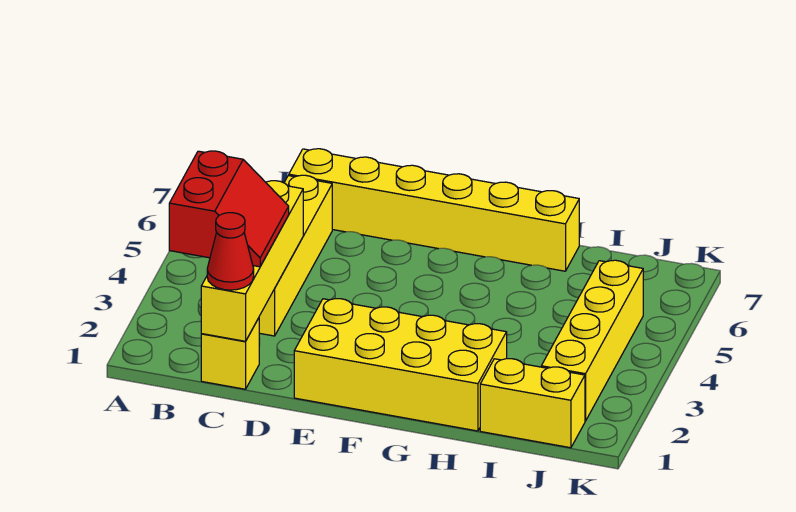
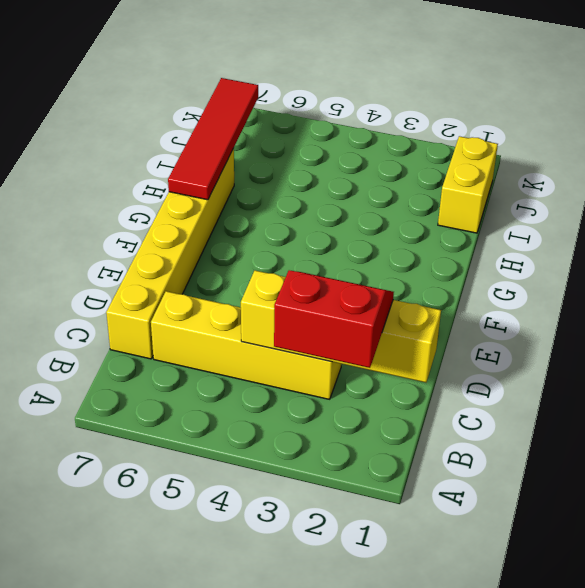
red 1x4 tile [168,78,258,200] -> none
none -> yellow 1x1 brick [201,318,259,389]
none -> yellow 2x4 brick [294,299,507,431]

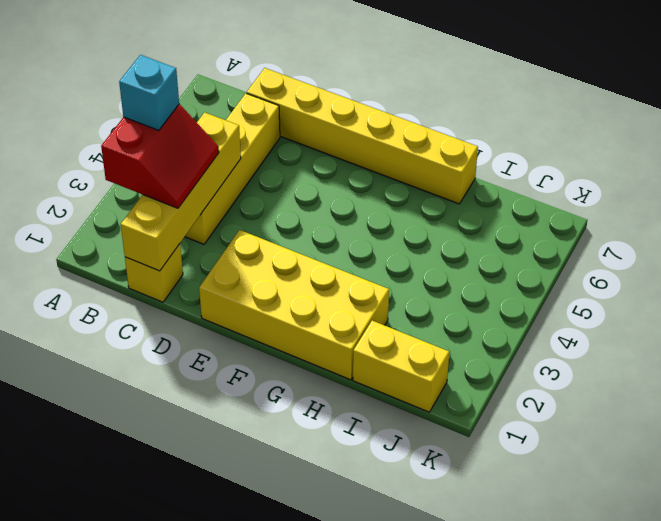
cyan 1x1 brick [119,55,179,130] -> none
none -> yellow 1x4 brick [541,260,643,421]
none -> red 1x1 cone [207,213,254,290]

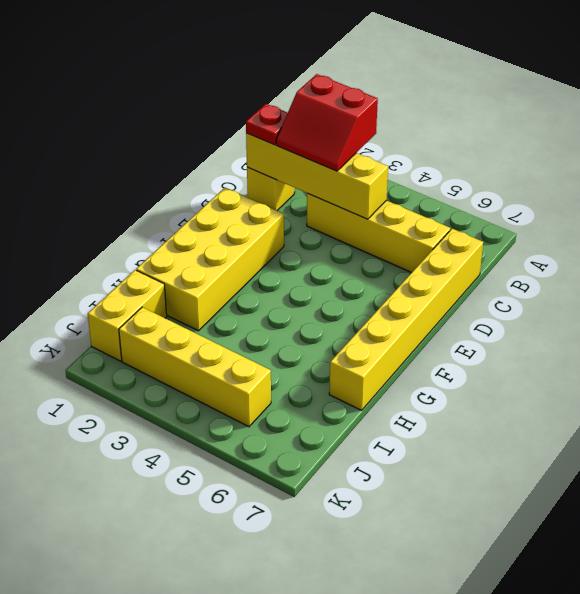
red 1x1 plate [246,104,287,145] -> red 1x1 cone [207,213,254,290]

